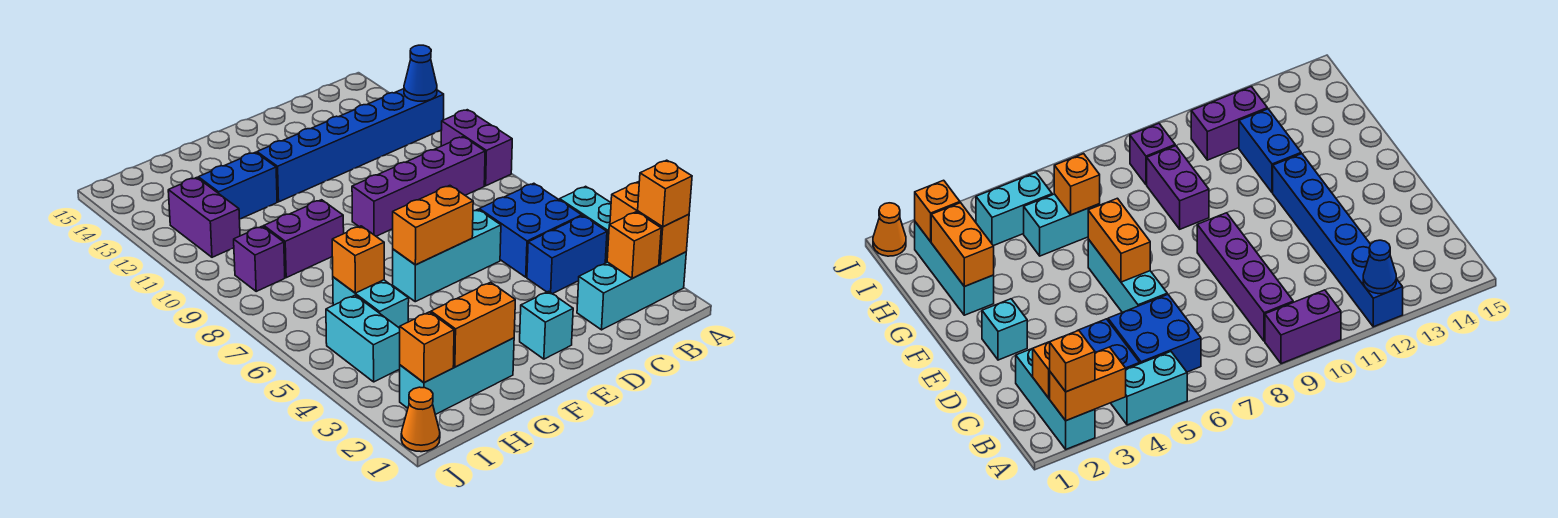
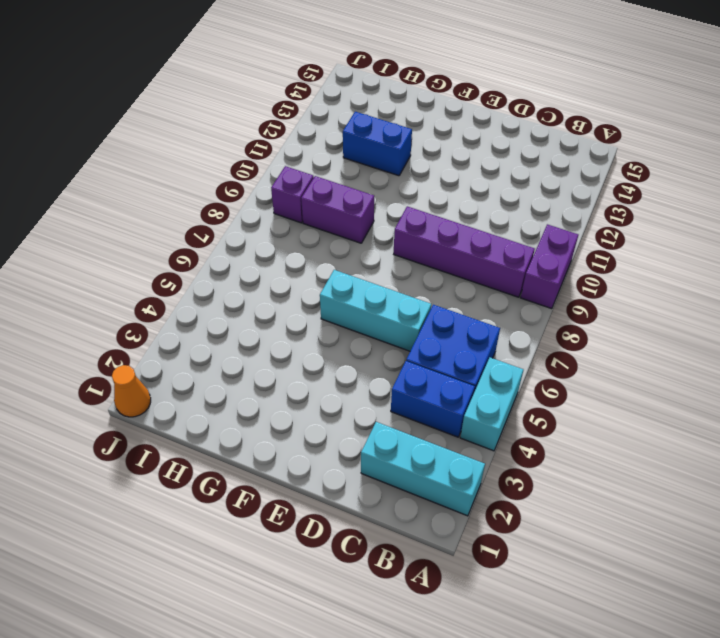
none -> blue 1x6 brick [257,89,444,202]
none -> cyan 1x1 brick [520,291,573,359]
none -> cyan 1x3 brick [400,338,514,415]

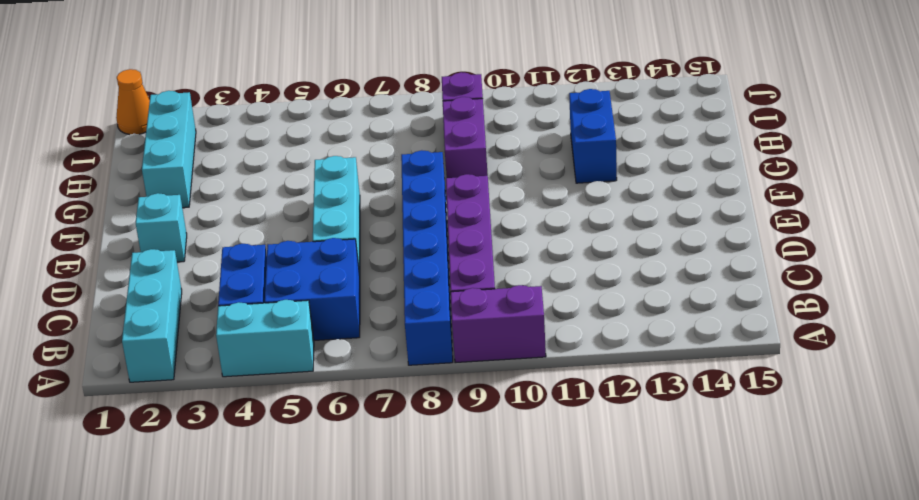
blue 1x6 brick [401,150,453,365] -> blue 1x6 brick moved to [257,89,444,202]
none -> cyan 1x2 brick [333,277,409,328]
none -> cyan 1x2 brick [326,295,400,382]
none -> purple 1x2 brick [168,178,240,257]

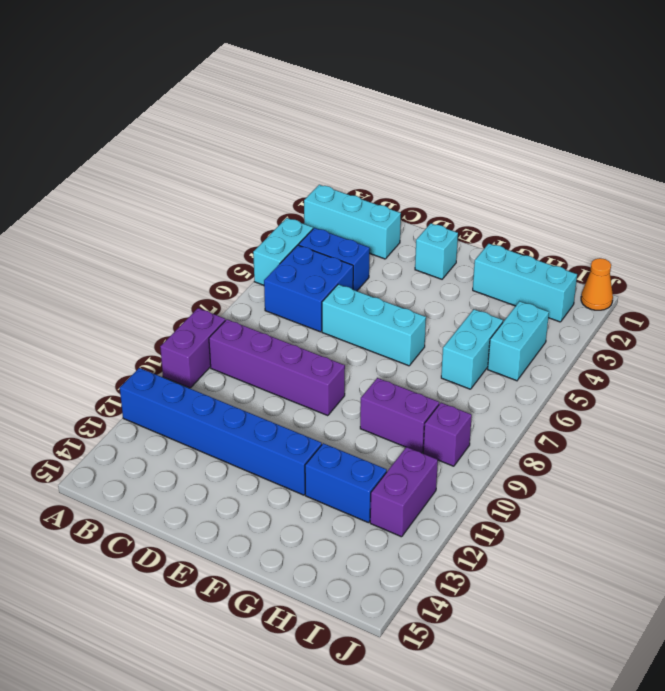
none -> orange 1x2 brick [610,182,689,265]
none -> blue 1x1 cone [404,45,437,101]
none -> orange 1x1 brick [607,212,661,279]

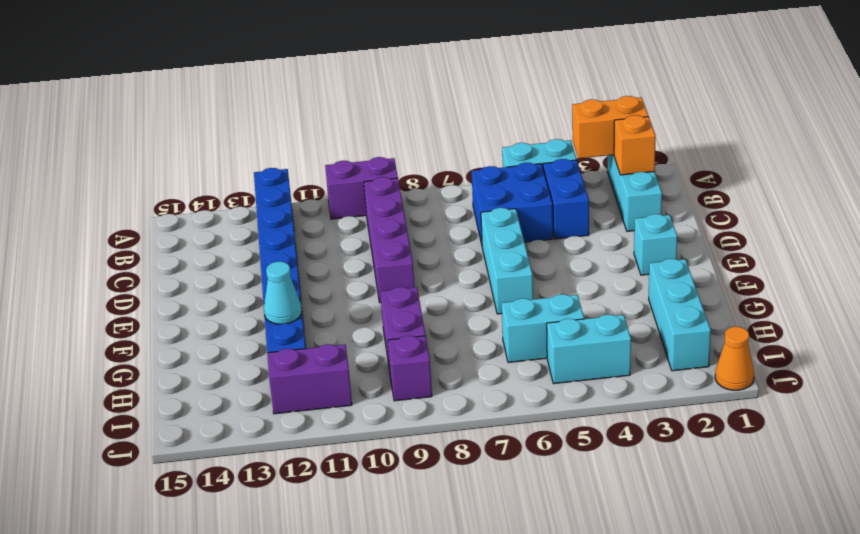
cyan 1x1 cone [264,262,302,324] -> none
none -> blue 1x1 cone [404,45,437,101]
none -> orange 1x2 brick [393,186,473,265]
none -> orange 1x2 brick [431,282,515,367]

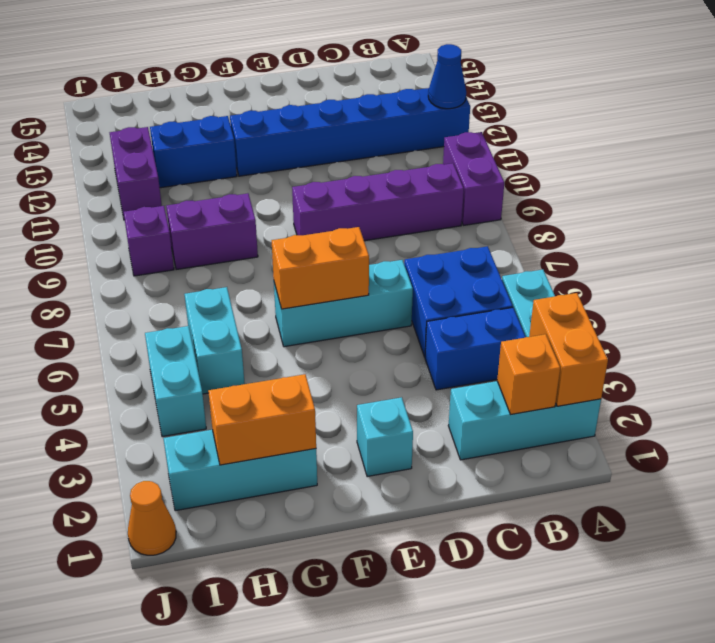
none -> orange 1x1 brick [332,226,384,293]
none -> orange 1x1 brick [400,312,454,382]
none -> orange 1x1 brick [638,160,692,227]

